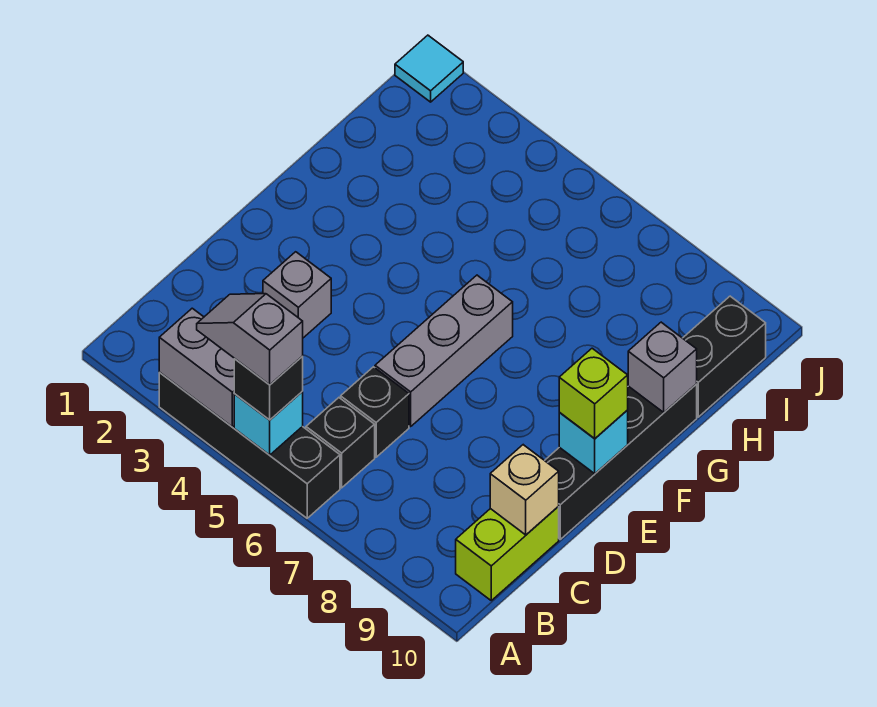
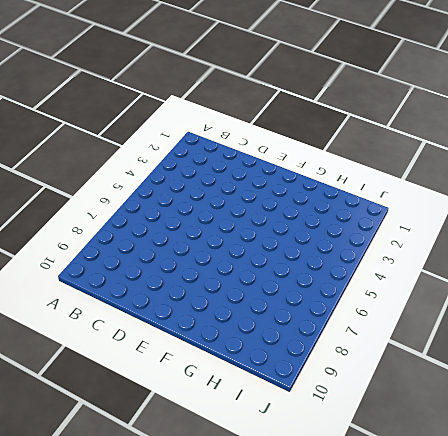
none -> black 1x4 brick [159,373,340,518]
none -> black 1x1 brick [306,398,375,488]
none -> lime 1x2 brick [456,507,559,600]

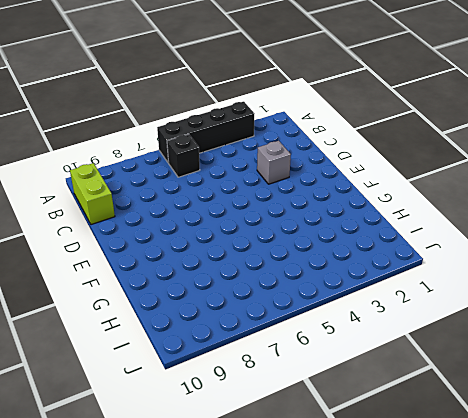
none -> black 1x1 brick [341,367,409,457]
none -> grey 1x3 brick [375,275,513,427]
none -> black 1x4 brick [545,384,697,539]

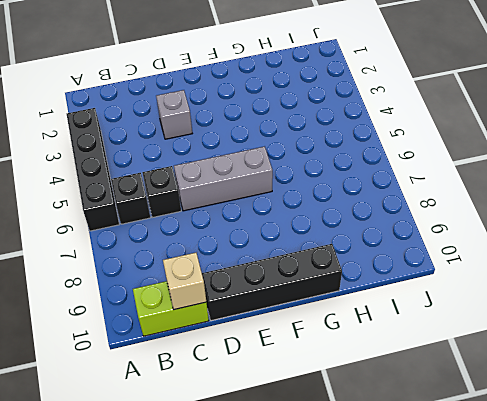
none -> black 1x2 brick [683,296,766,417]
none -> cyan 1x1 tile [395,35,463,102]
none -> grey 1x2 brick [159,308,234,427]

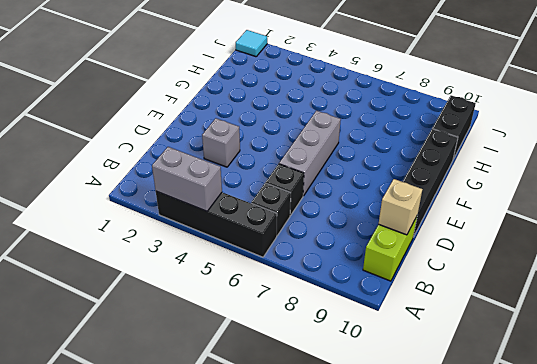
none -> cyan 1x1 brick [234,392,303,455]
none -> cyan 1x1 brick [559,410,628,474]
none -> grey 1x1 brick [628,322,697,412]

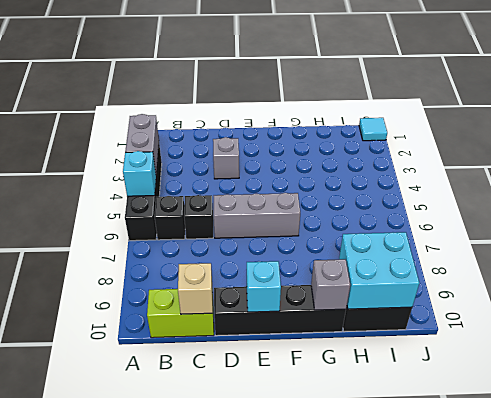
cyan 2x2 brick [339,232,419,309] -> none
none -> black 1x1 brick [234,356,303,420]
none -> lime 1x1 brick [559,348,628,439]
none -> grey 1x2 slope [197,294,303,385]

